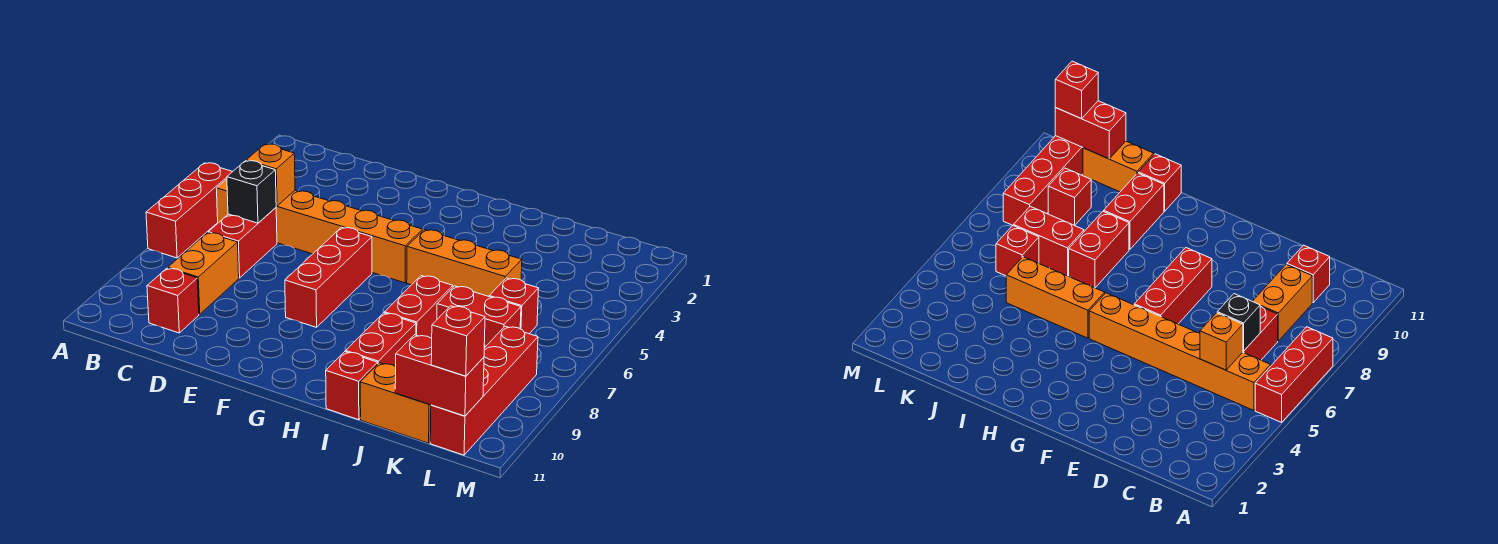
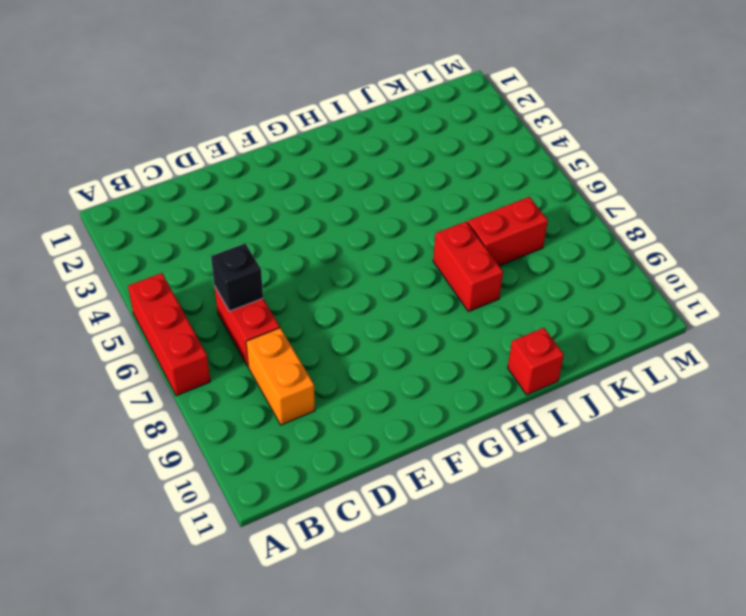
none -> orange 1x6 brick [216,179,423,283]
none -> red 1x1 brick [147,268,199,333]
none -> red 1x3 brick [285,227,372,327]

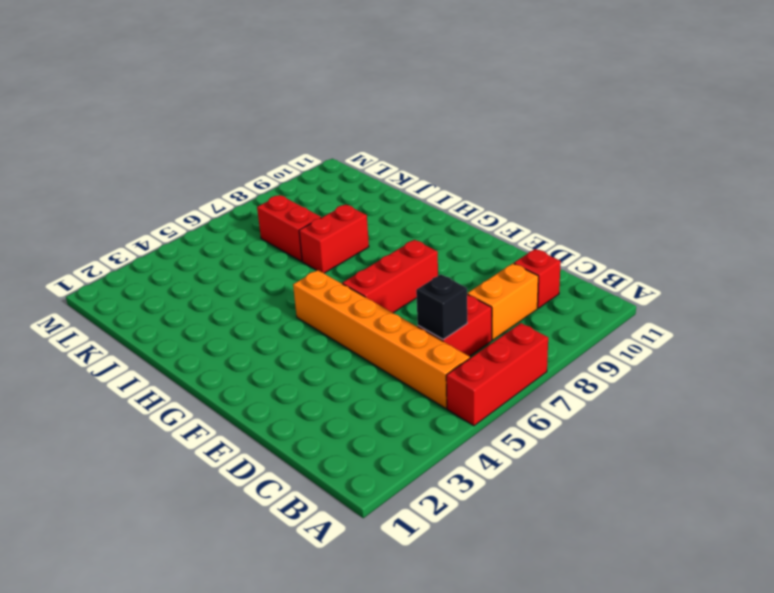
none -> orange 1x3 brick [407,230,522,296]
none -> red 1x2 brick [346,313,416,367]
none -> red 1x1 brick [326,351,378,420]

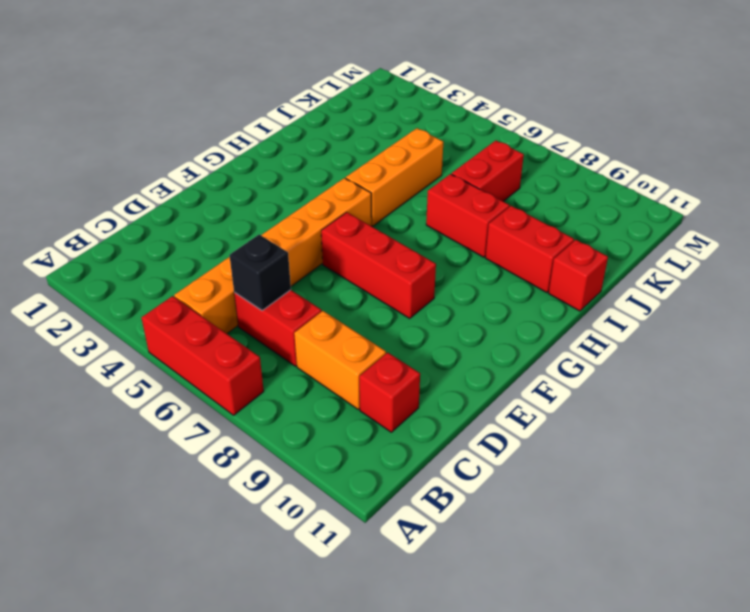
none -> orange 1x2 brick [360,363,431,443]
none -> red 1x1 brick [489,278,539,334]
none -> red 1x1 brick [1048,168,1091,225]

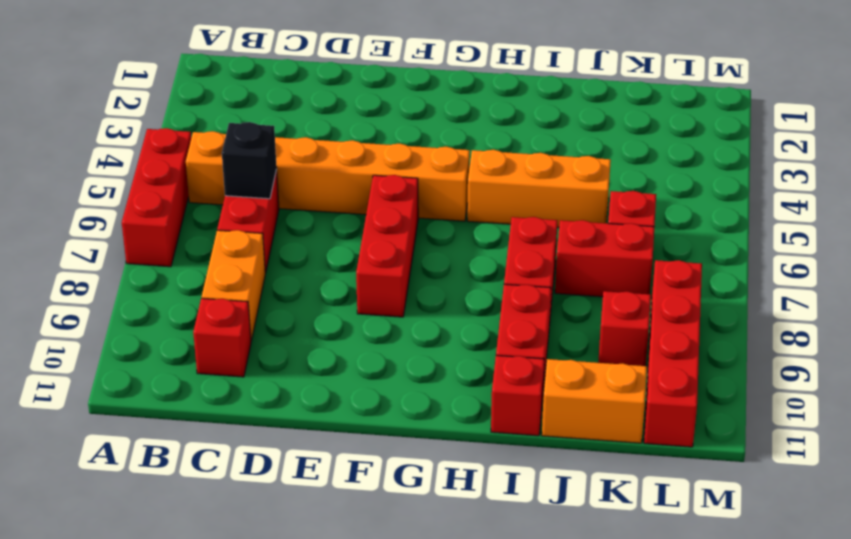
none -> orange 1x1 brick [246,144,295,206]
none -> red 1x2 brick [395,335,484,416]
none -> red 1x1 brick [431,306,485,376]

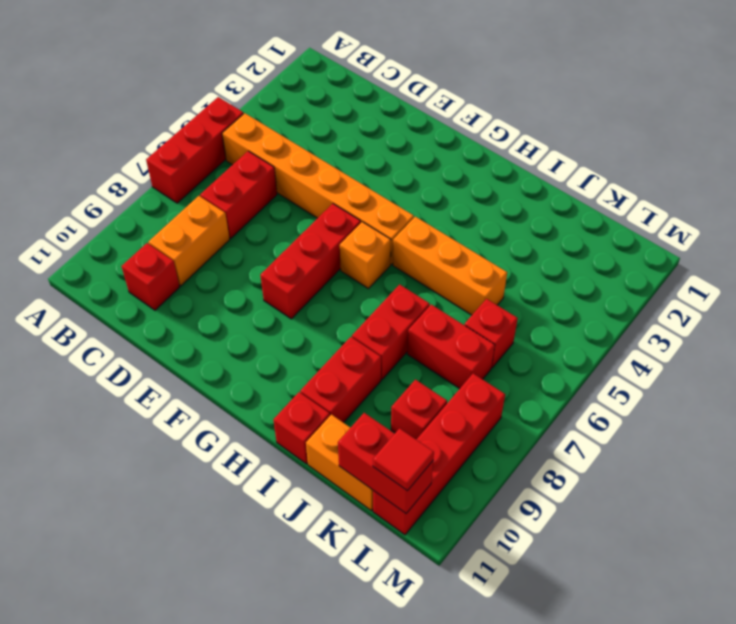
orange 1x1 brick [340,222,391,289] -> orange 1x1 brick moved to [246,144,295,206]
red 1x1 tile [373,428,434,490] -> red 1x1 brick [431,306,485,376]
none -> black 1x1 brick [227,161,276,223]

